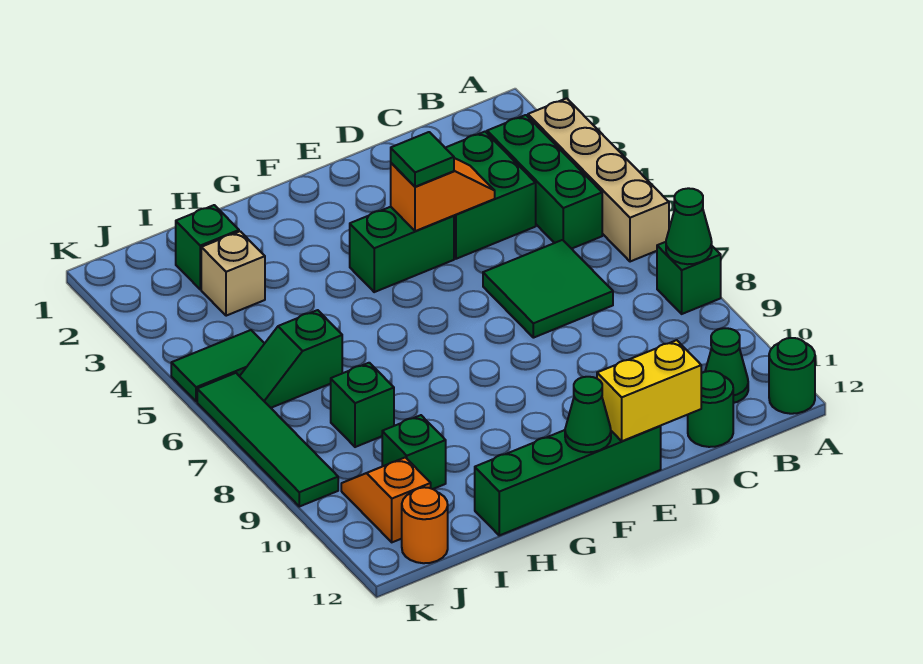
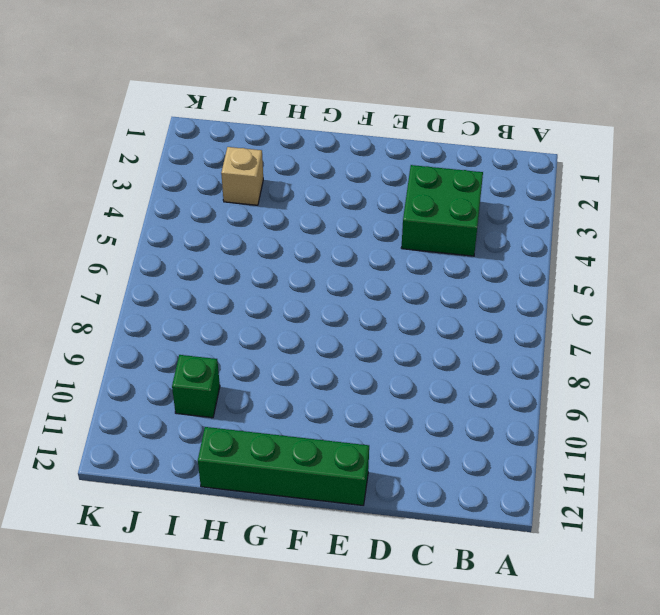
none -> tan 1x4 brick [528,98,669,262]
none -> green 1x1 brick [657,242,721,314]
none -> green 1x1 round brick [769,338,815,414]

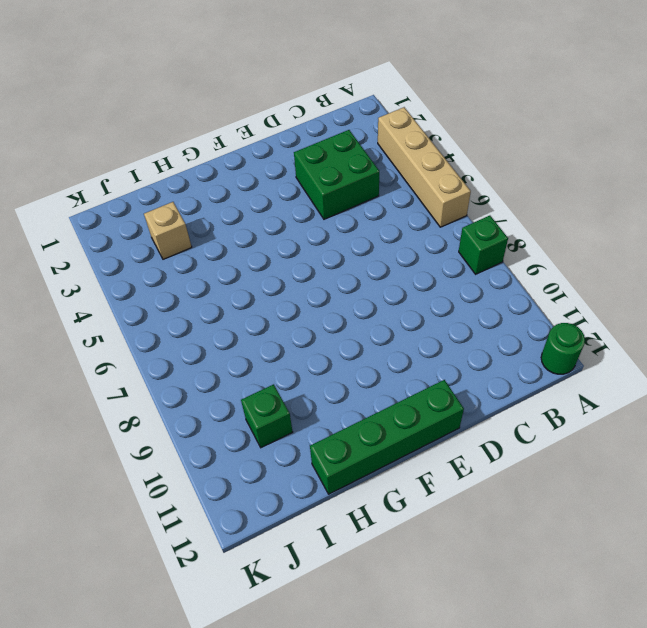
none -> green 1x3 brick [487,115,602,249]
none -> green 1x1 cone [705,328,748,403]
none -> green 2x2 tile [483,240,613,338]

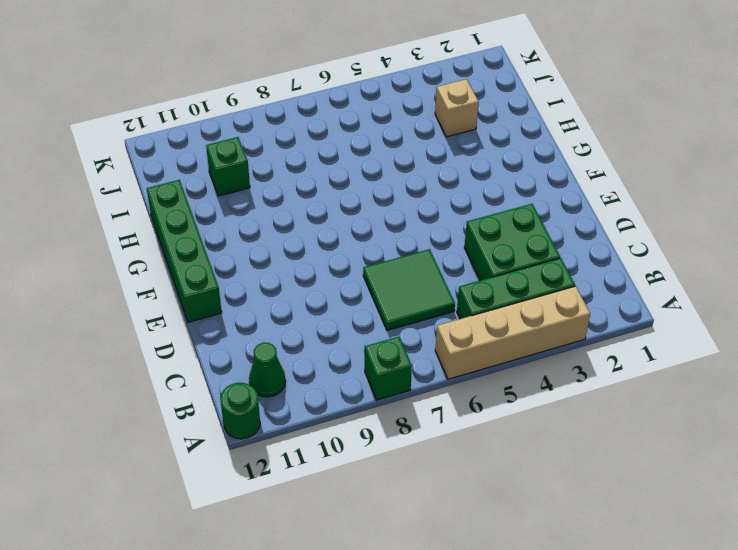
none -> green 1x1 round brick [688,371,733,447]
none -> green 1x2 brick [350,207,454,292]
none -> green 1x1 brick [176,205,239,289]

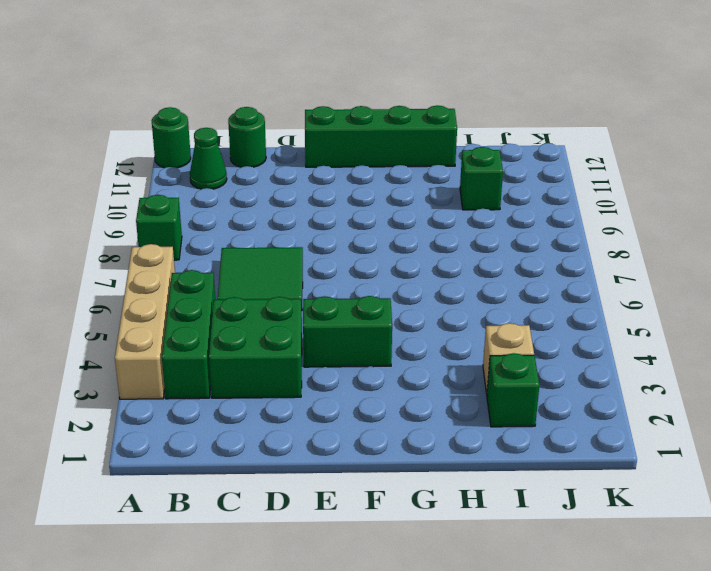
none -> green 1x2 slope [240,310,342,408]
none -> green 1x1 brick [331,363,394,447]
none -> green 1x2 tile [171,330,265,401]

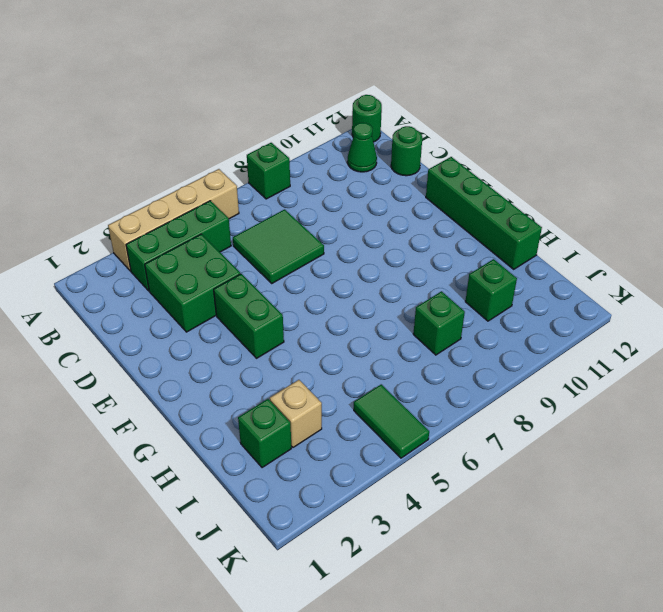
none -> green 1x2 slope [240,310,342,408]
none -> orange 1x2 slope [341,457,431,542]
none -> orange 1x1 round brick [402,487,448,563]

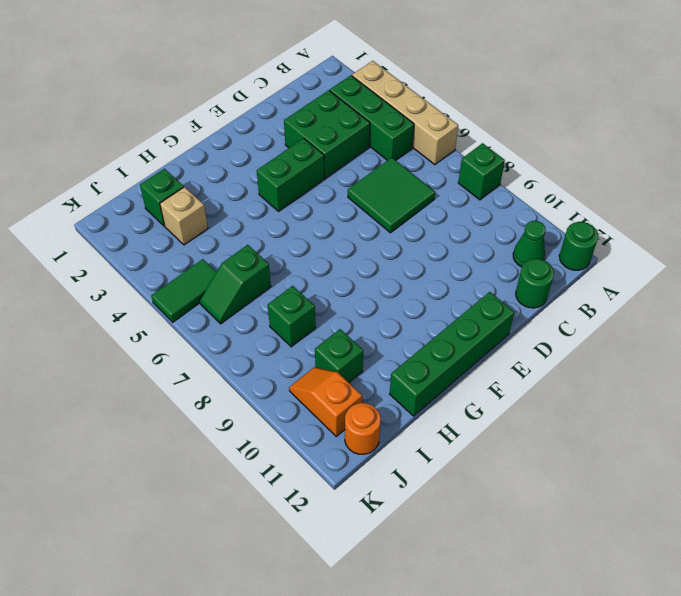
none -> green 1x4 tile [197,373,338,507]
none -> green 1x1 cone [666,188,712,264]
none -> orange 1x2 slope [391,158,495,231]

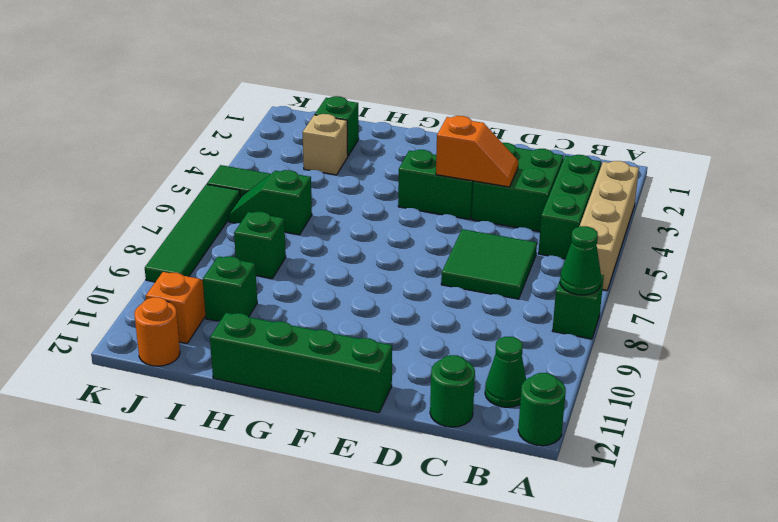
none -> yellow 1x2 brick [597,340,701,441]
none -> green 1x1 cone [565,377,611,452]
none -> green 1x1 tile [391,132,454,187]

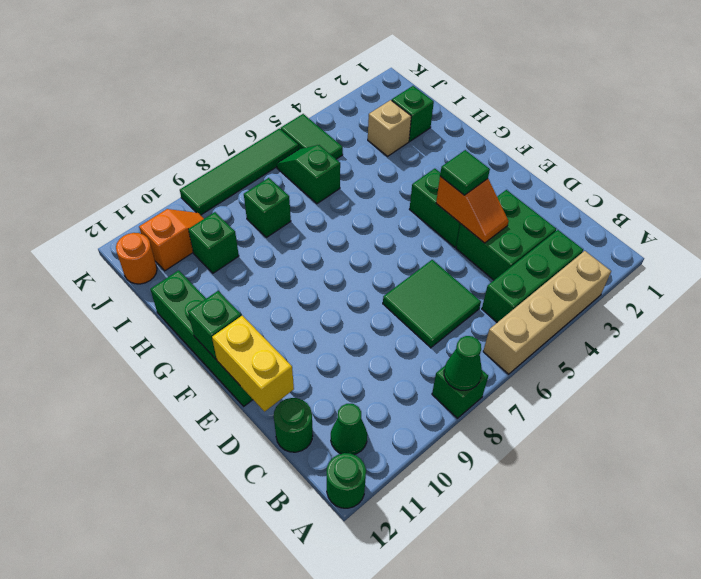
green 1x1 brick [188,291,241,359] -> green 1x1 cone [565,377,611,452]

